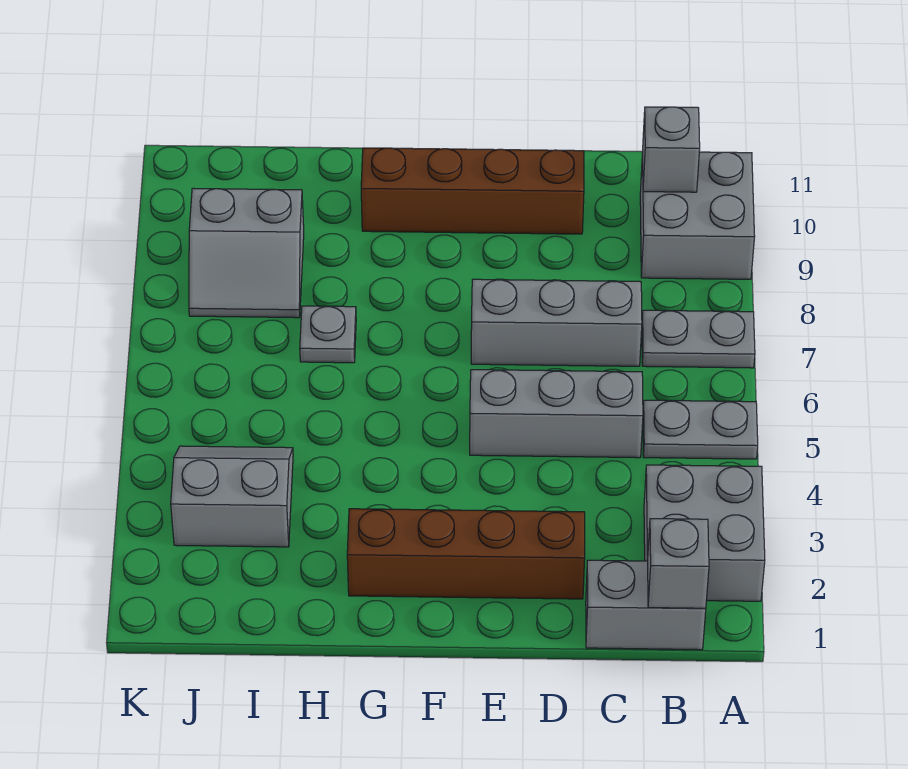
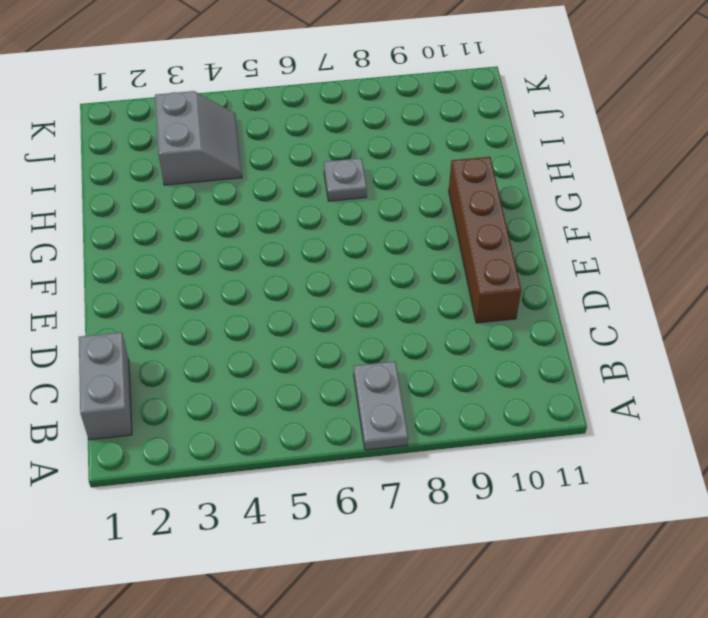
none -> grey 2x2 brick [644,465,765,601]
none -> grey 1x2 plate [643,400,758,459]
none -> grey 2x2 brick [640,152,755,279]

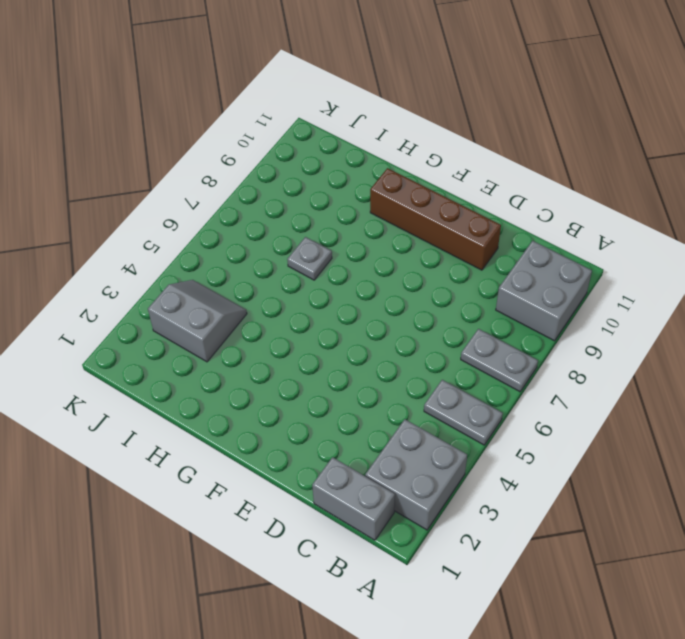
none -> grey 1x3 brick [470,370,643,458]
none -> grey 1x3 brick [471,279,642,366]
none -> brown 1x4 brick [347,509,585,599]

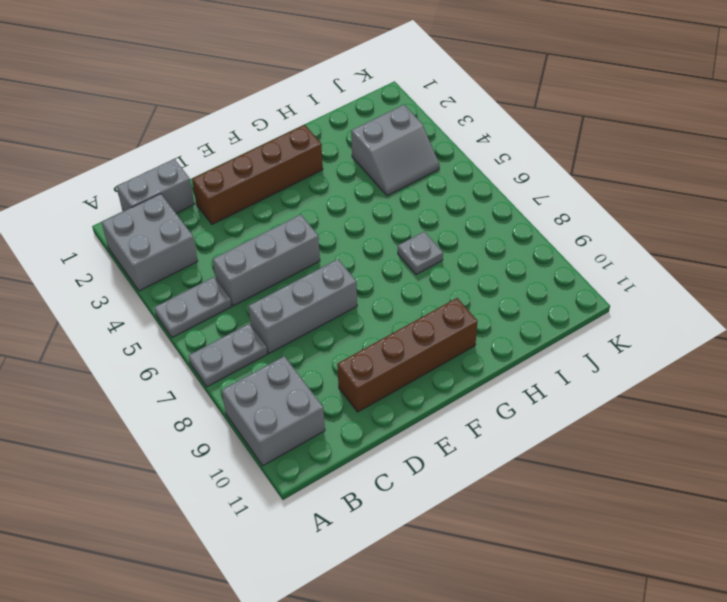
none -> grey 2x2 slope [189,188,304,318]
none -> grey 1x1 brick [648,519,709,609]
none -> grey 1x1 brick [643,107,700,192]

